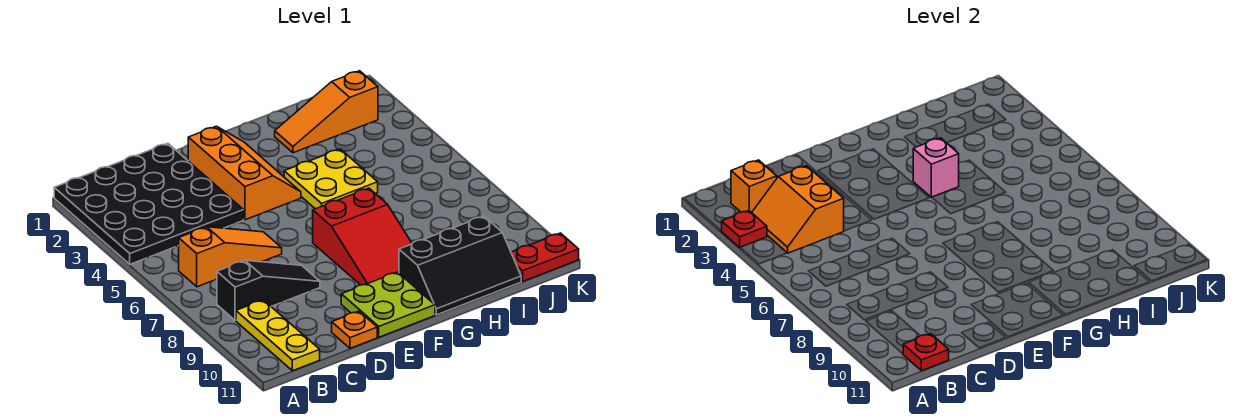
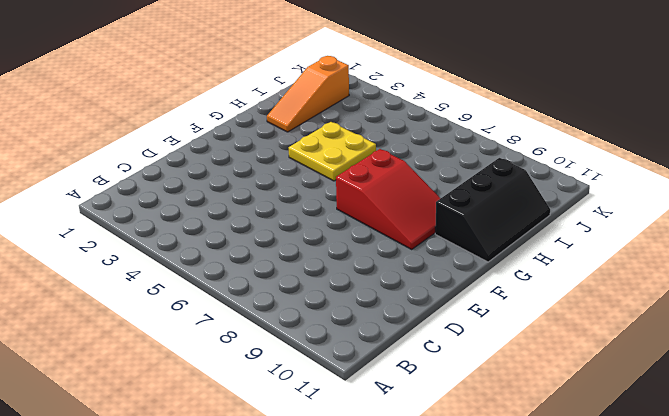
none -> black 4x4 plate [54,143,244,264]
none -> orange 1x3 slope [179,227,282,287]
none -> black 1x3 slope [217,260,320,320]

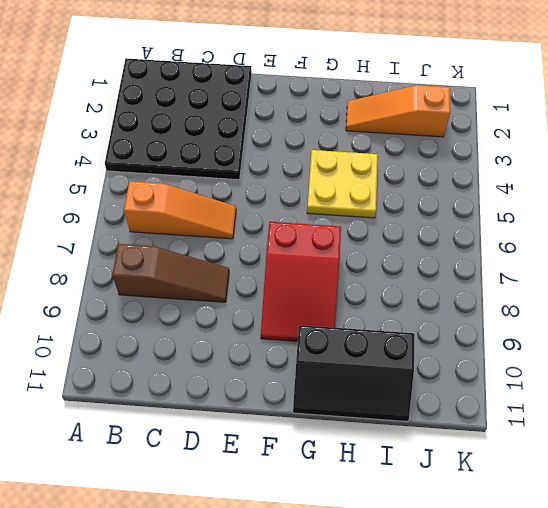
brown 1x3 slope [112,244,229,302] -> black 1x3 slope [217,260,320,320]
none -> yellow 1x3 plate [236,300,320,371]
none -> orange 1x1 plate [332,311,377,348]
none -> orange 2x3 slope [188,126,301,220]

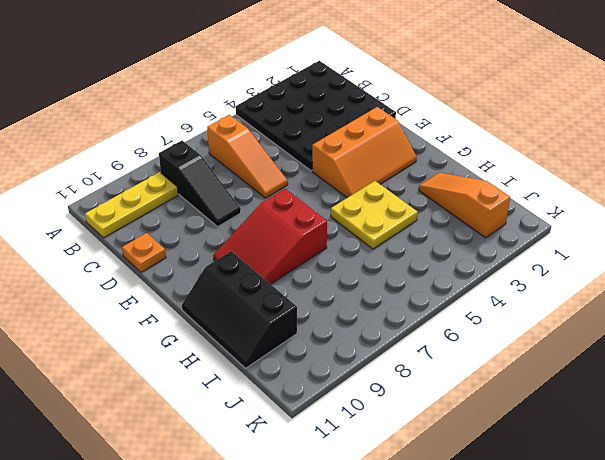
none -> lime 2x2 plate [341,272,435,337]
none -> red 1x2 plate [511,233,579,281]
none -> red 1x1 plate [722,210,767,247]

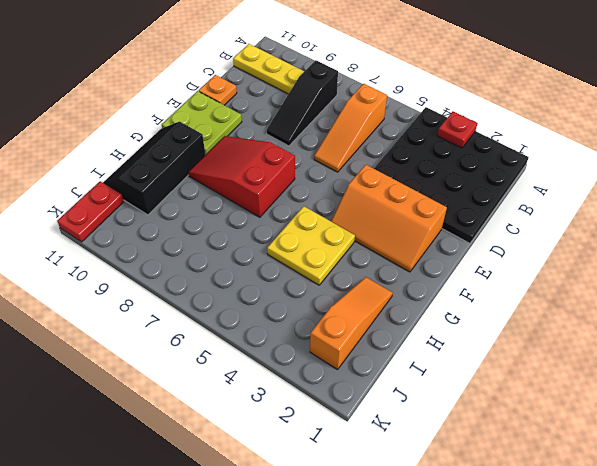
none -> orange 1x1 brick [731,160,777,213]
none -> orange 2x2 slope [752,166,844,253]
none -> red 1x1 plate [903,334,949,371]

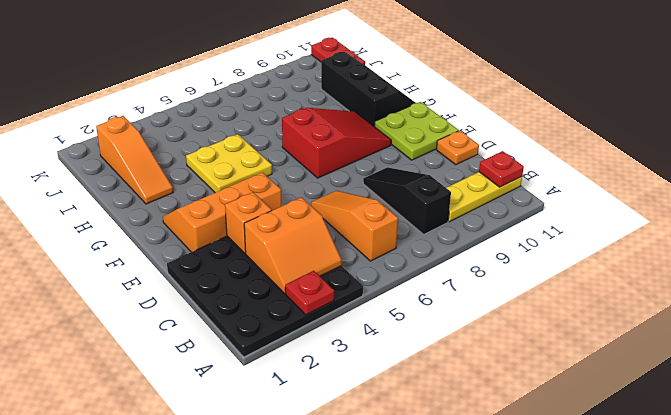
orange 1x1 brick [225,192,272,253] -> orange 1x1 brick moved to [731,160,777,213]
none -> pink 1x1 brick [913,138,959,197]

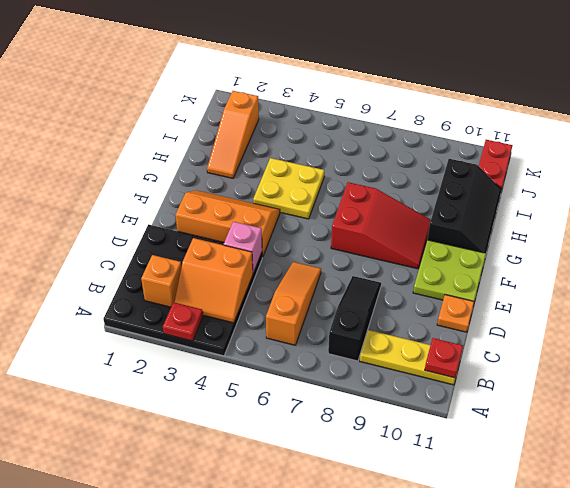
pink 1x1 brick [224,222,262,273] -> pink 1x1 brick moved to [913,138,959,197]

